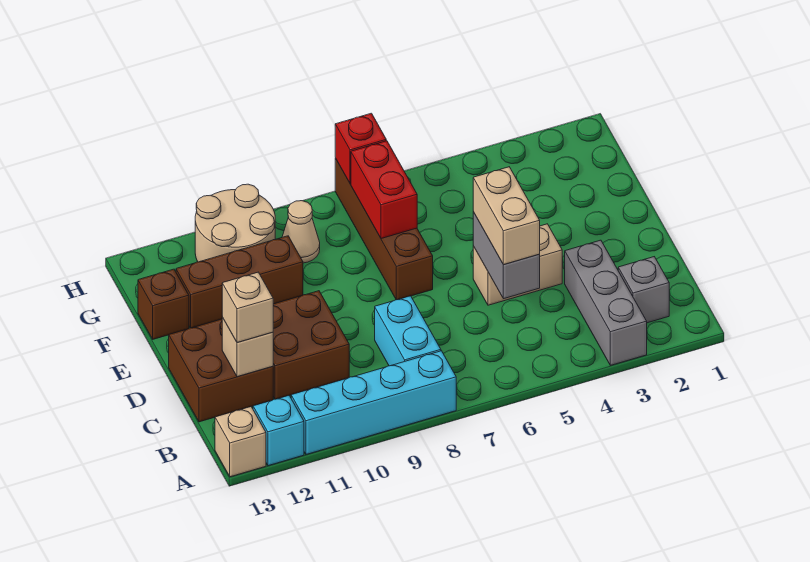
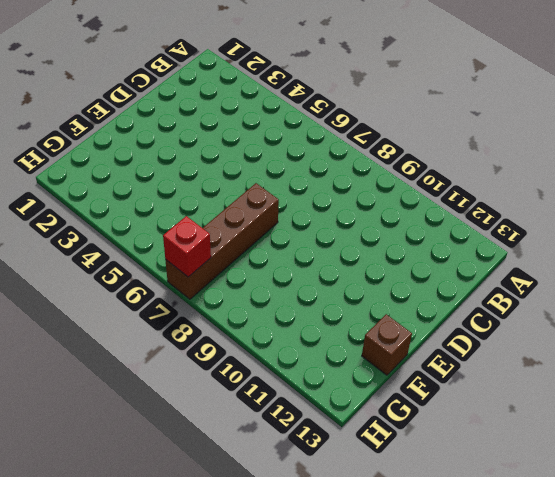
none -> grey 1x3 brick [565,240,647,365]
none -> cyan 1x4 brick [291,351,456,454]
none -> cyan 1x1 brick [253,395,304,466]

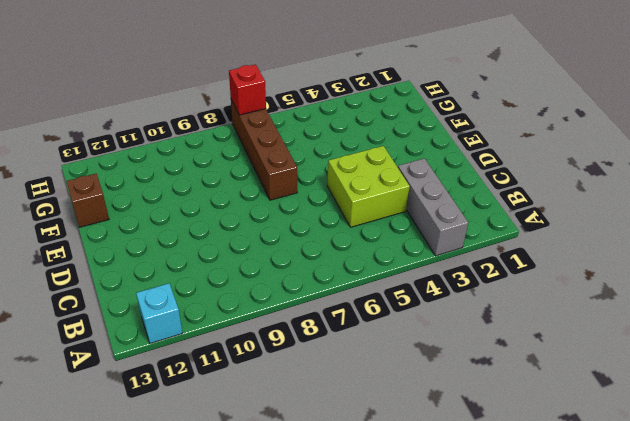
lime 2x2 brick [327,146,410,227] -> tan 1x2 brick [473,224,562,305]
none -> cyan 1x4 brick [291,351,456,454]
none -> tan 1x1 brick [215,407,266,477]
none -> grey 1x1 brick [618,257,669,323]

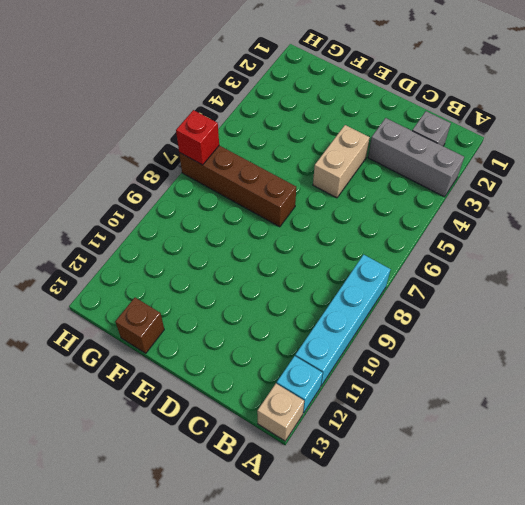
none -> cyan 1x2 brick [375,296,441,366]
none -> brown 2x2 brick [273,291,349,399]
none -> brown 2x2 brick [169,319,273,422]

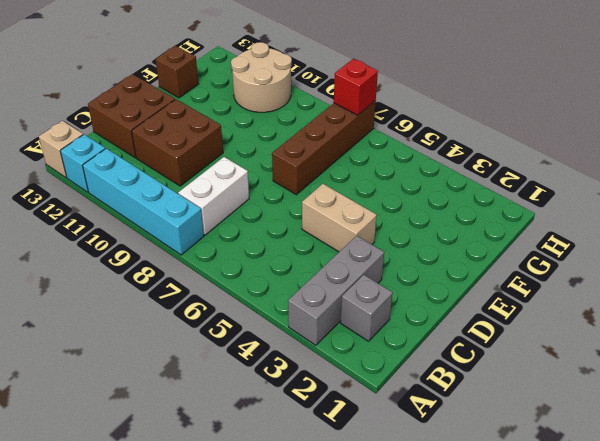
white 1x2 brick [178,157,249,235] -> cyan 1x2 brick [375,296,441,366]
none -> brown 1x3 brick [176,236,303,328]
none -> tan 1x1 cone [282,201,320,263]
none -> grey 1x2 brick [473,212,540,299]

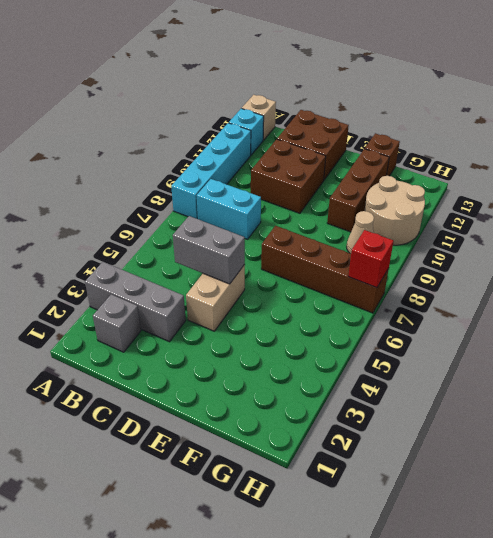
none -> tan 1x1 brick [222,317,273,377]
none -> red 1x2 brick [351,141,417,239]
none -> tan 1x2 brick [473,167,540,265]

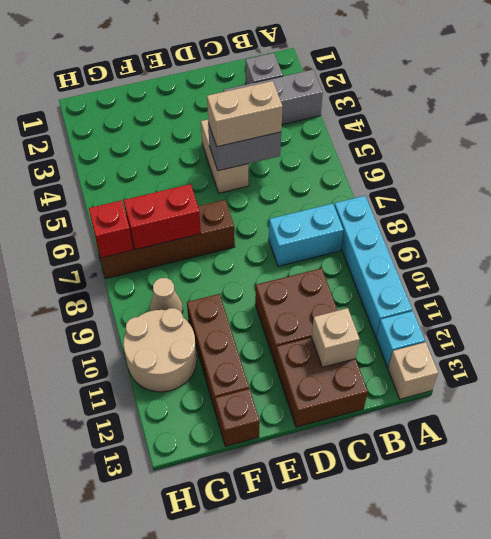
none -> tan 1x1 brick [222,272,273,343]

